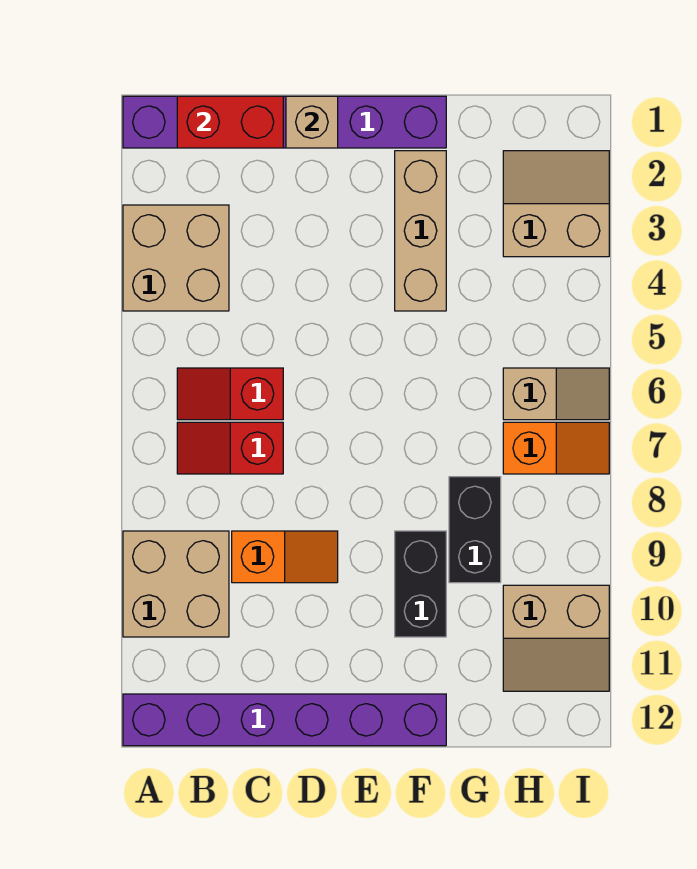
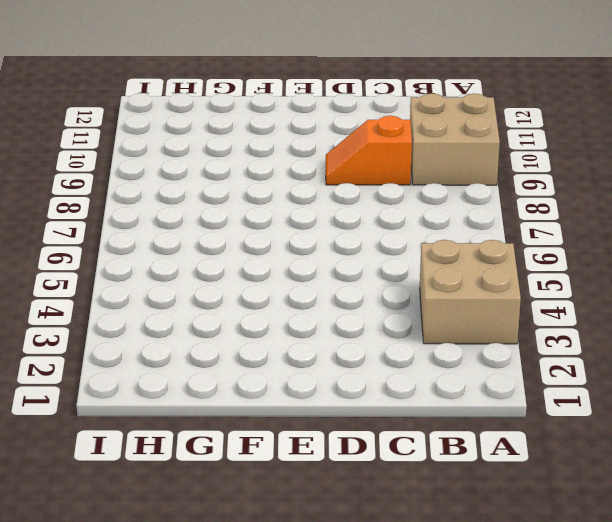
none -> purple 1x6 brick [123,96,446,148]
none -> purple 1x6 brick [123,694,446,746]
none -> red 1x2 slope [177,368,283,420]

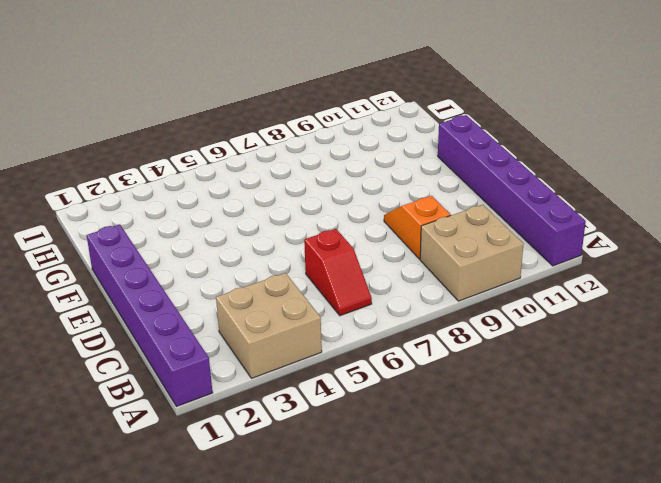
none -> red 1x2 slope [177,422,283,474]
none -> tan 1x3 brick [395,151,446,311]
none -> black 1x2 brick [395,531,446,637]

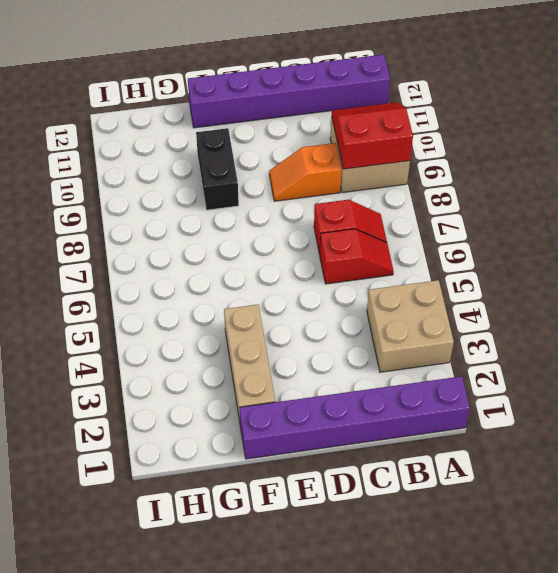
red 2x2 slope [332,102,413,169] -> none
none -> black 1x2 brick [449,477,501,583]
none -> tan 2x2 slope [503,151,609,257]
none -> tan 1x2 slope [503,368,609,420]

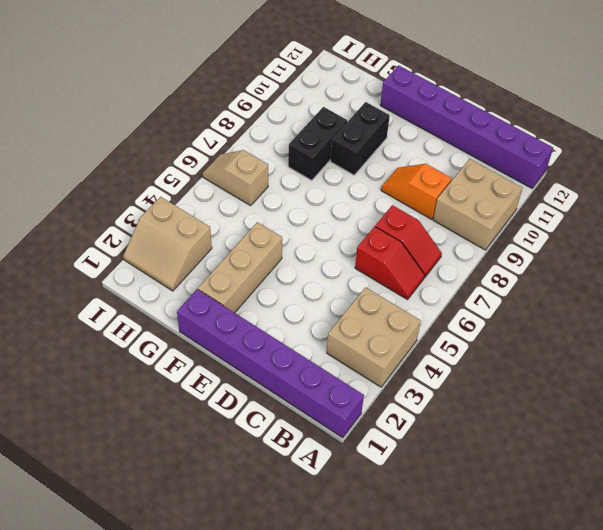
none -> orange 1x2 slope [503,422,609,474]
none -> tan 2x2 slope [503,585,609,691]
none -> red 1x2 brick [177,96,283,148]

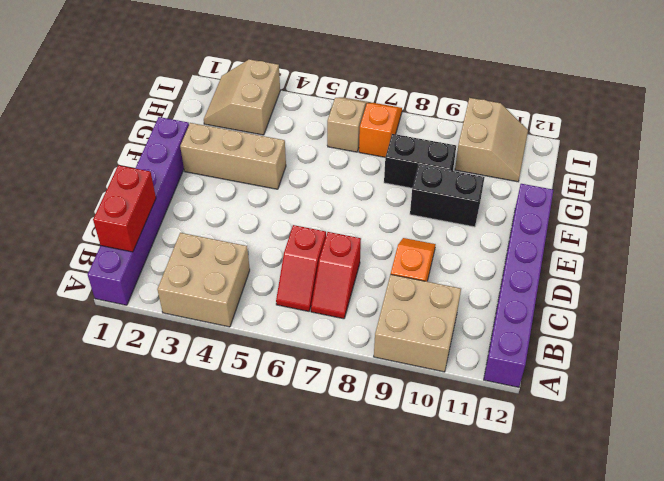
none -> tan 1x1 brick [286,96,338,148]

